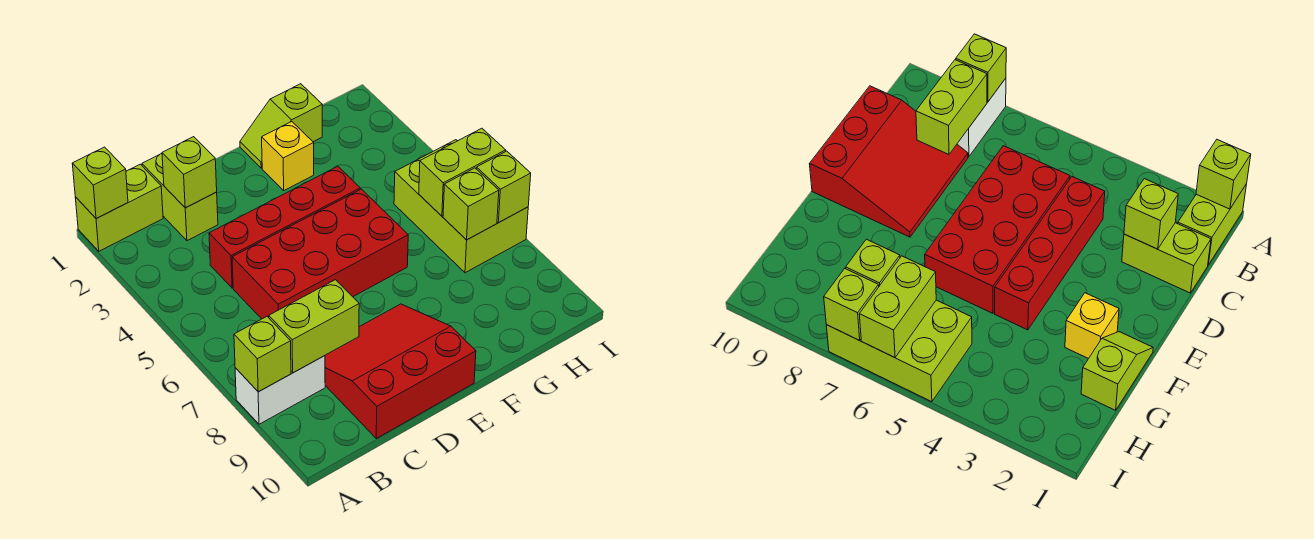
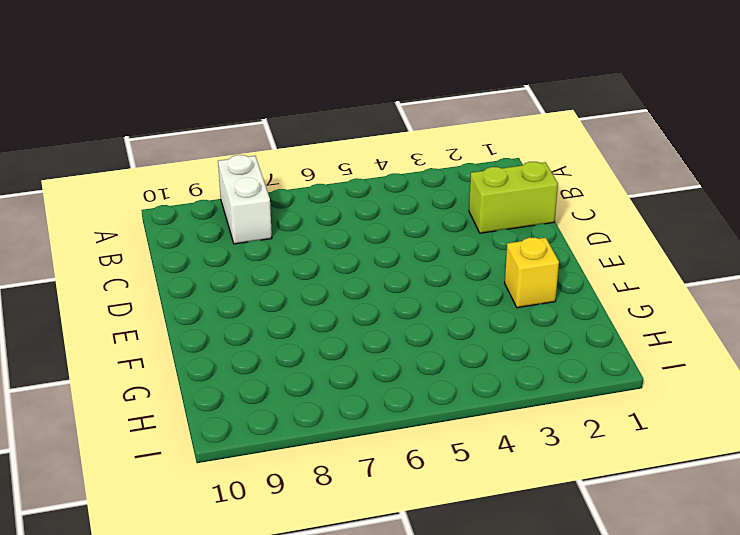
none -> lime 1x2 brick [75,164,163,251]
none -> red 1x4 brick [209,166,360,288]
none -> red 2x4 brick [232,189,408,319]

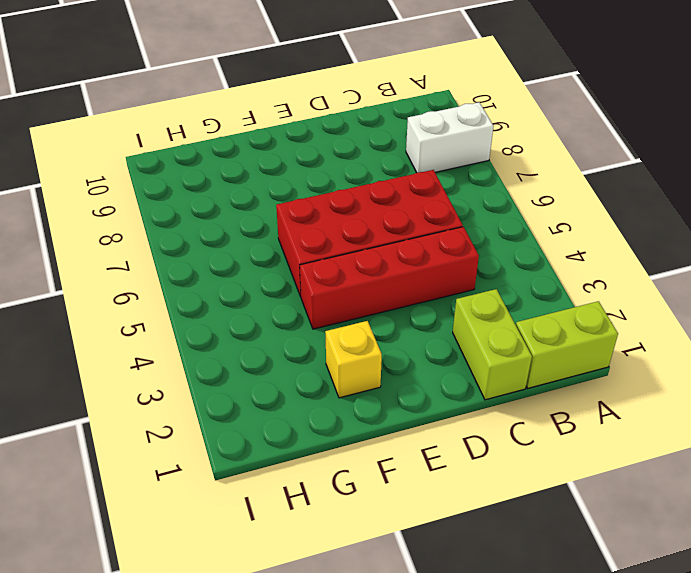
none -> red 3x3 slope [325,304,476,438]
none -> lime 1x2 slope [240,84,322,168]
none -> lime 2x3 brick [394,140,528,273]

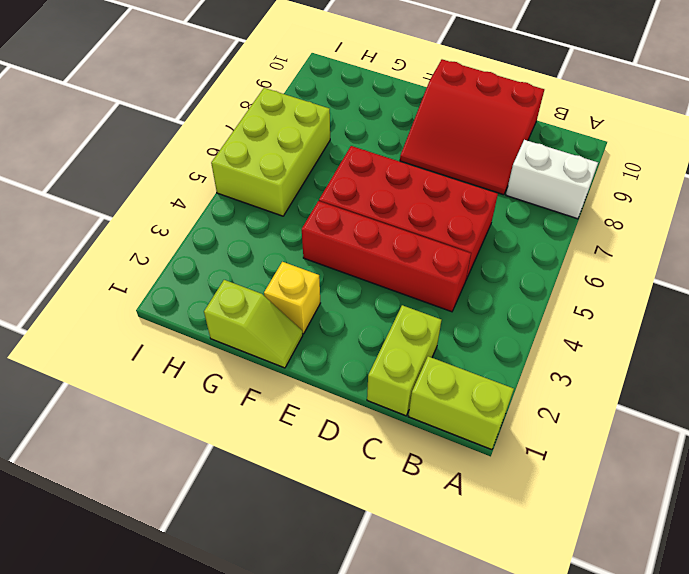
none -> lime 1x1 brick [72,147,128,219]
none -> lime 1x1 brick [234,317,291,392]
none -> lime 1x2 brick [269,280,359,373]

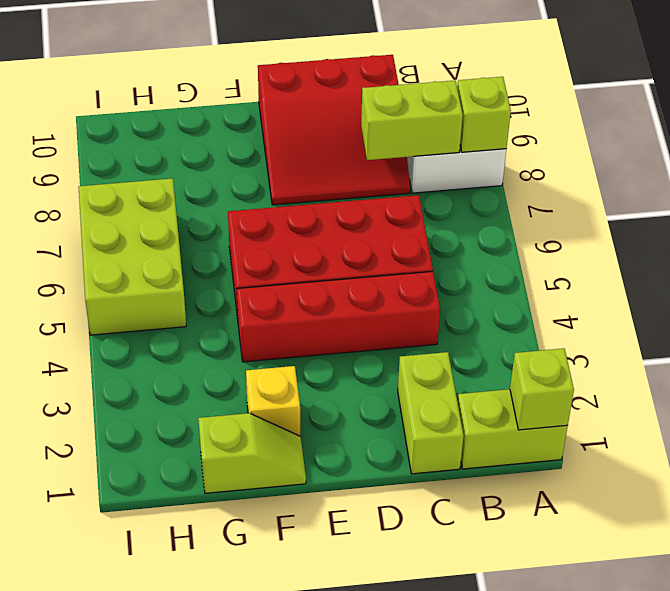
none -> lime 1x1 brick [162,137,217,208]
none -> lime 1x2 brick [419,128,506,216]
none -> lime 1x1 brick [443,168,499,240]

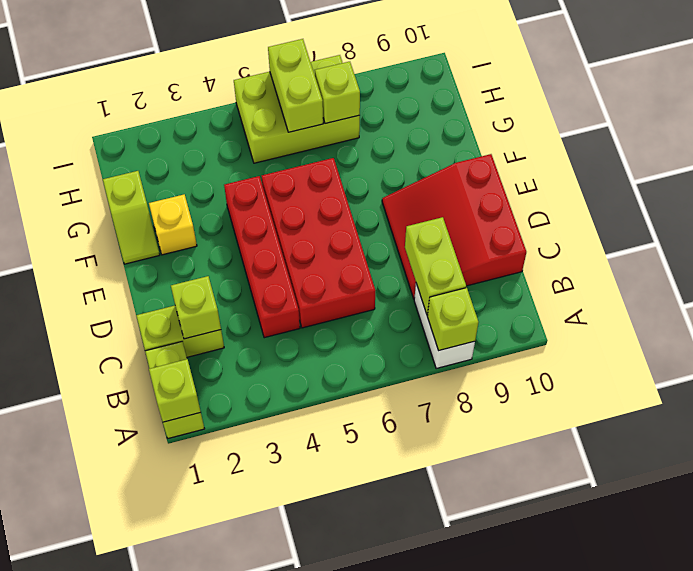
none -> lime 1x1 brick [476,151,531,223]

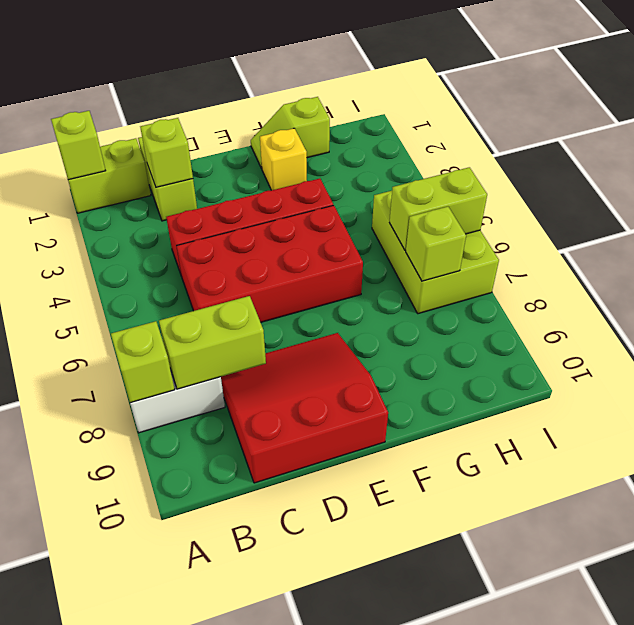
none -> lime 1x1 brick [476,151,531,223]

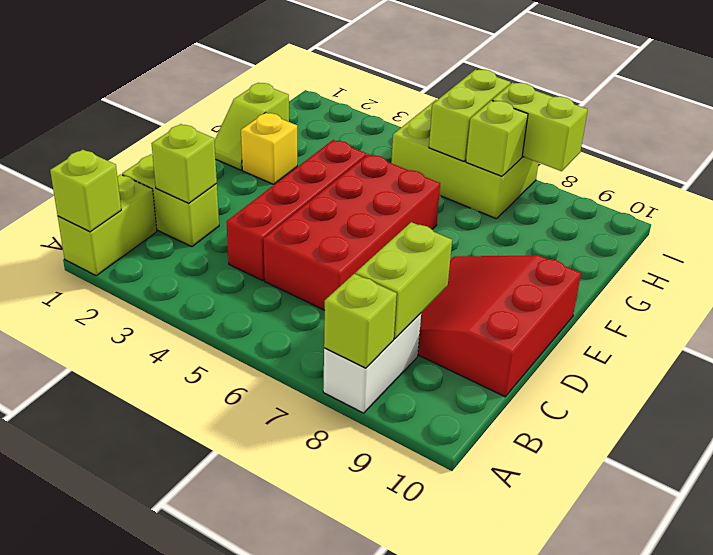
lime 1x2 brick [492,83,588,171] -> lime 1x1 brick [476,151,531,223]

